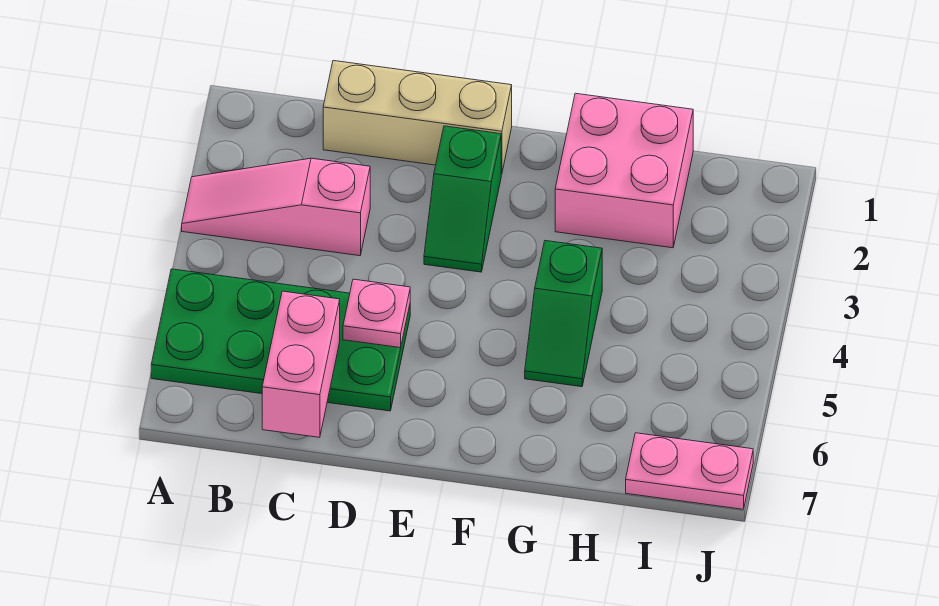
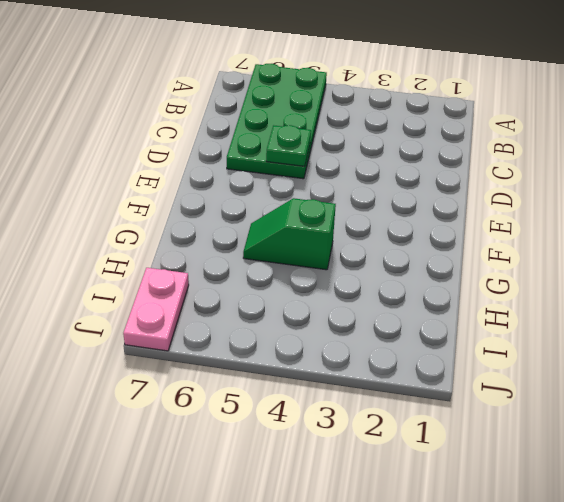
green 1x1 plate [266,125,311,166] -> pink 1x1 plate [343,279,410,348]
none -> pink 1x3 slope [182,158,370,256]
none -> tan 1x3 brick [323,61,512,174]

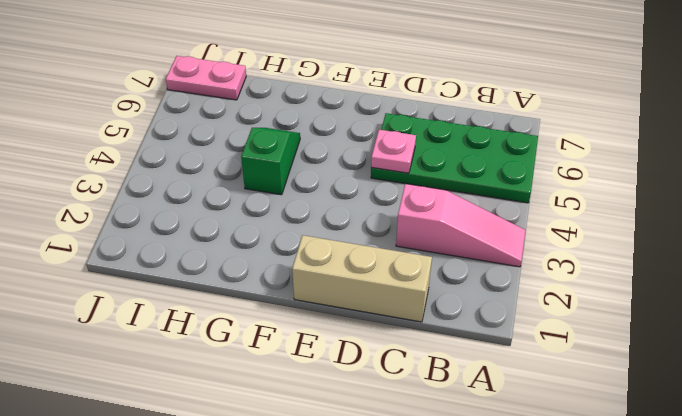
none -> green 1x2 slope [424,126,501,272]
none -> pink 2x2 brick [555,93,693,248]

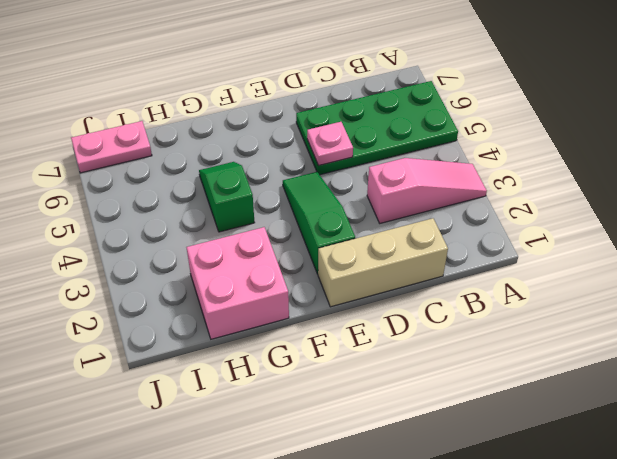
green 1x3 slope [283,172,355,274] -> green 1x2 slope [424,126,501,272]
none -> pink 1x2 brick [262,291,340,437]

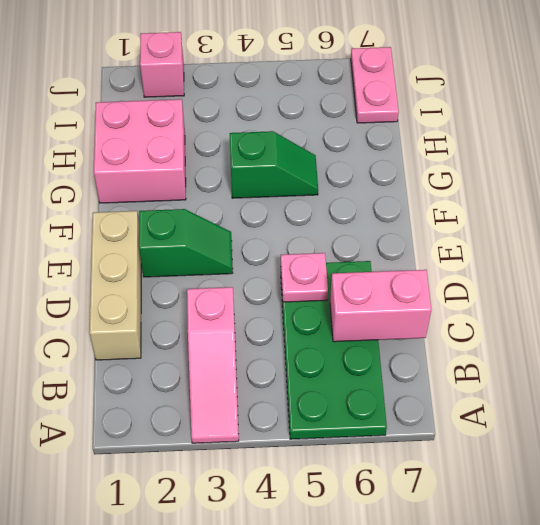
pink 1x1 brick [140,32,184,97] -> none

